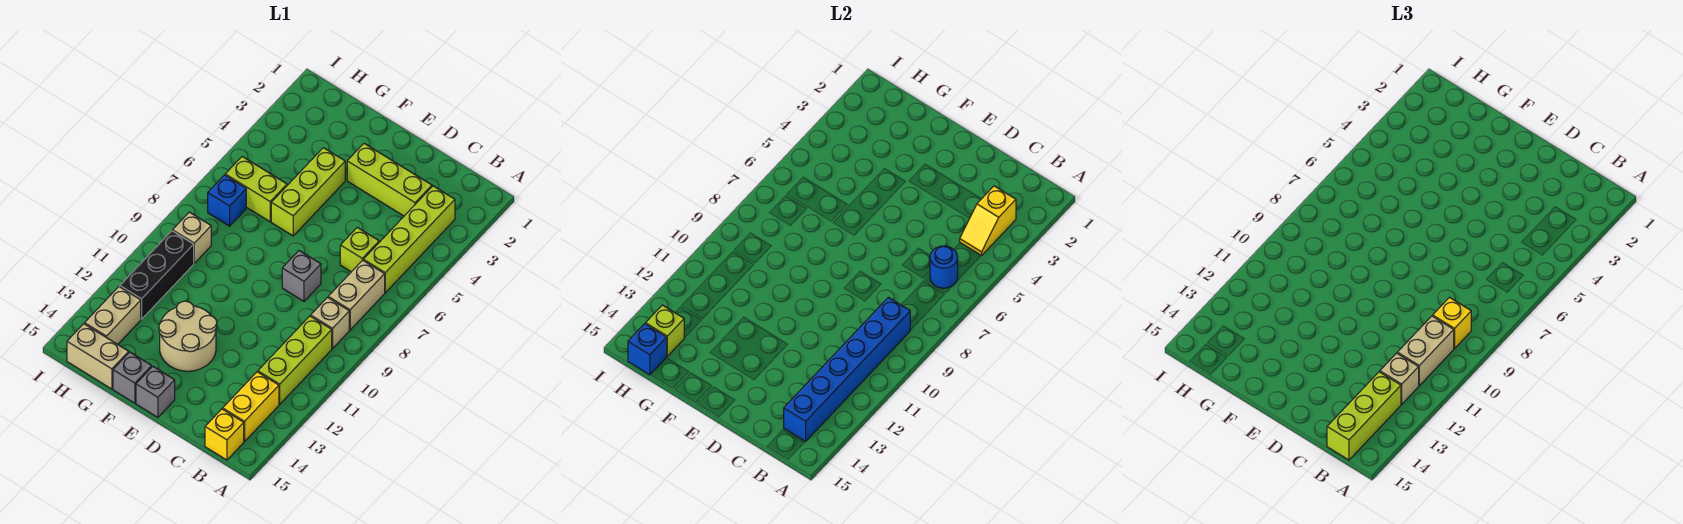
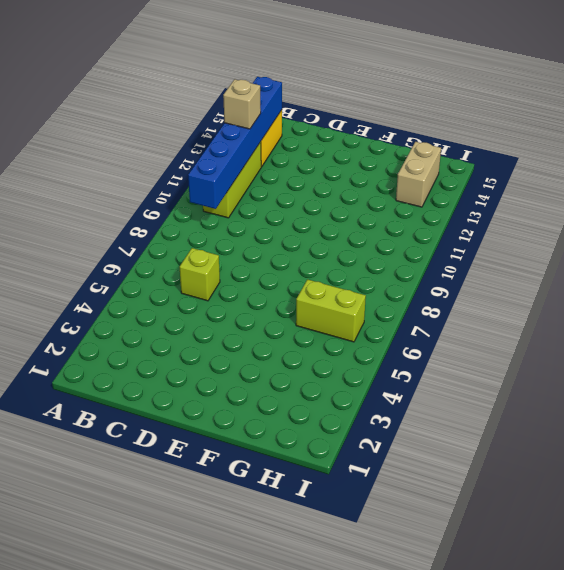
none -> lime 1x4 brick [363,186,455,293]
none -> tan 1x2 brick [328,260,385,330]
none -> tan 1x1 brick [311,297,349,349]

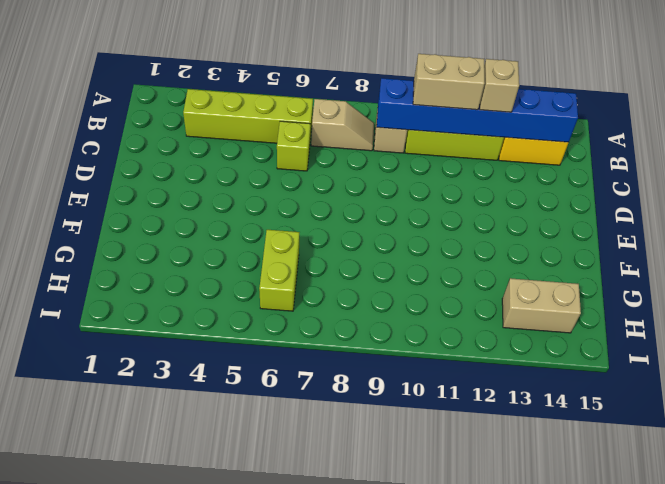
tan 1x2 slope [311,99,374,151] -> tan 1x2 brick [328,260,385,330]
none -> yellow 1x1 brick [205,409,244,460]
none -> lime 1x3 brick [347,143,432,216]
none -> grey 1x1 brick [282,251,321,301]

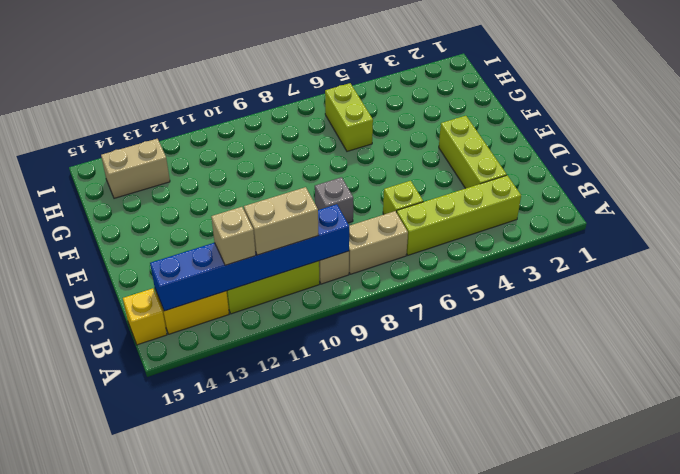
none -> tan 2x2 round brick [159,301,217,371]
none -> grey 1x1 brick [136,366,175,417]
none -> lime 1x3 brick [271,148,345,236]

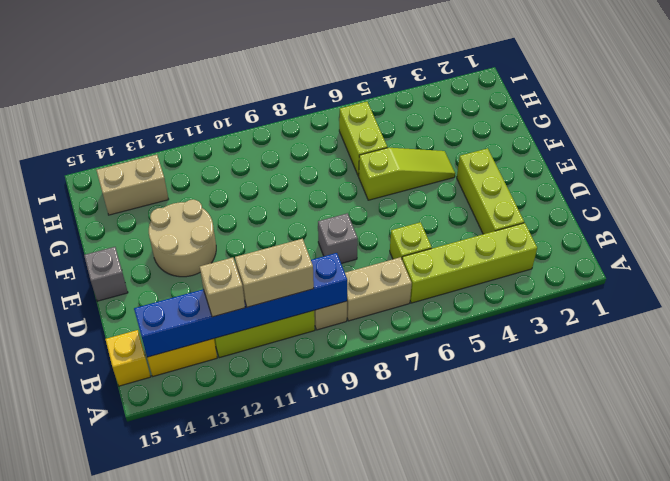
lime 1x3 slope [359,148,455,200] -> lime 1x3 brick [271,148,345,236]
none -> grey 1x1 brick [113,352,152,403]
none -> tan 1x2 brick [67,324,129,389]
none -> blue 1x1 brick [208,175,246,226]

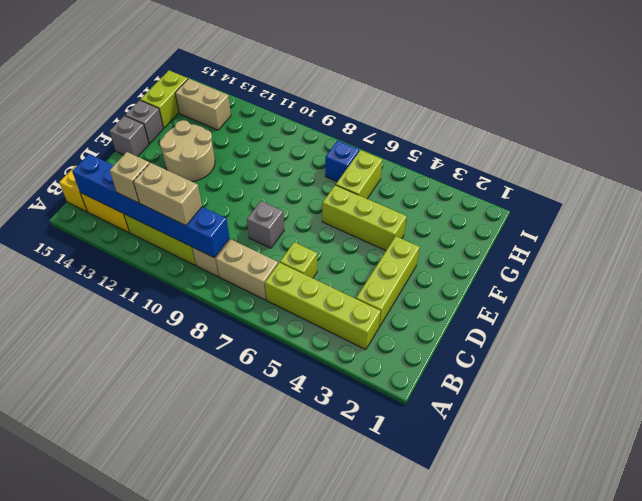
lime 1x2 brick [140,70,188,128] -> tan 1x2 brick [67,324,129,389]
none -> tan 1x1 brick [173,212,211,263]
none -> black 1x3 brick [120,231,194,319]
none -> yellow 1x2 slope [960,186,1016,256]

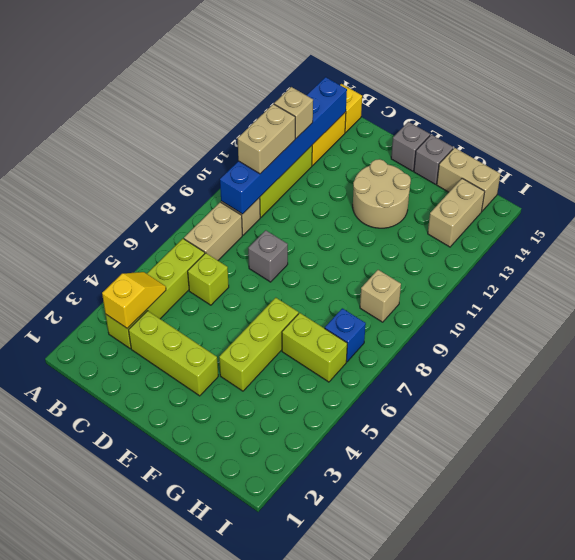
none -> black 1x3 brick [120,231,194,319]
none -> blue 1x1 round brick [930,246,958,288]
none -> lime 1x1 brick [646,305,684,356]

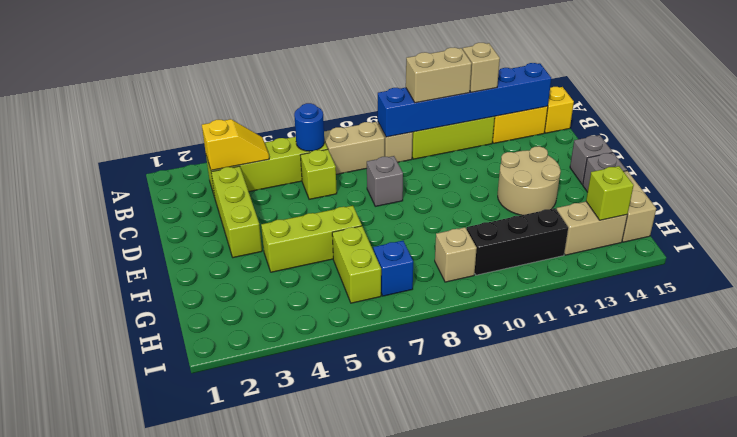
none -> blue 1x1 brick [628,324,667,375]
none -> yellow 1x1 brick [1433,297,1471,349]
none -> lime 1x3 brick [1327,372,1401,460]

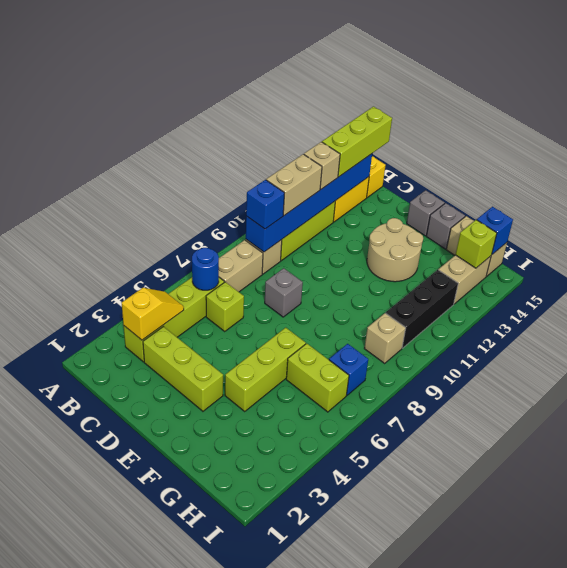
blue 1x1 brick [246,180,284,229] -> yellow 1x1 brick [1433,297,1471,349]

